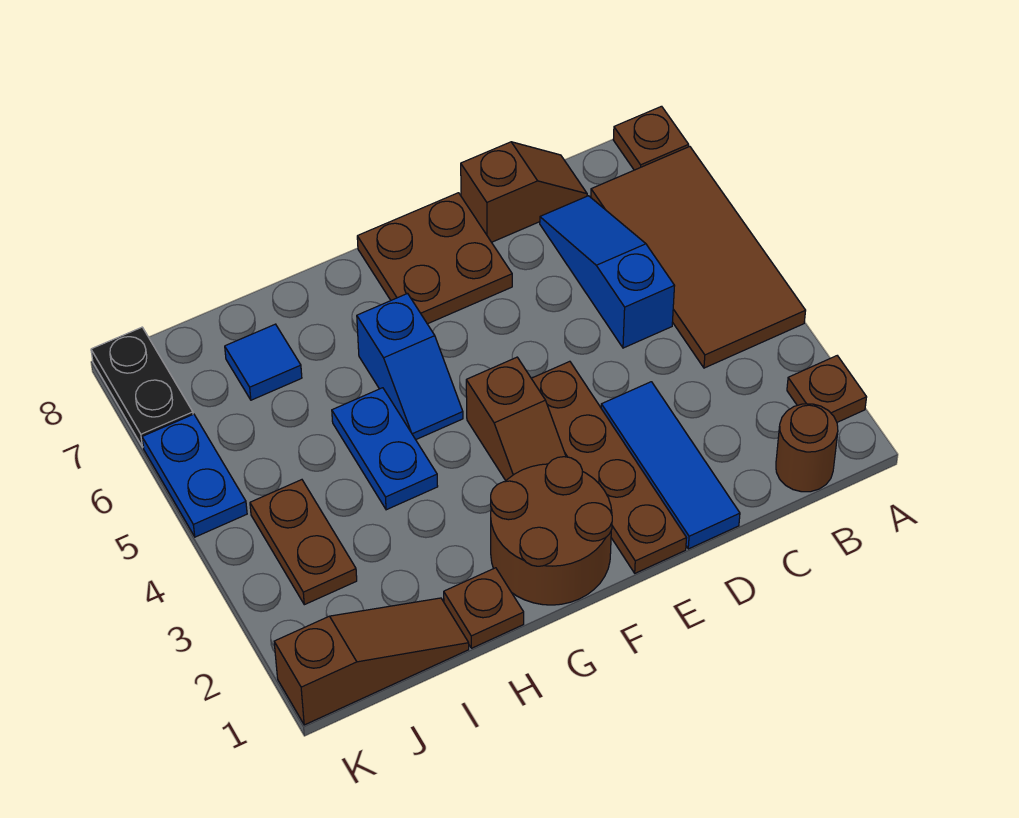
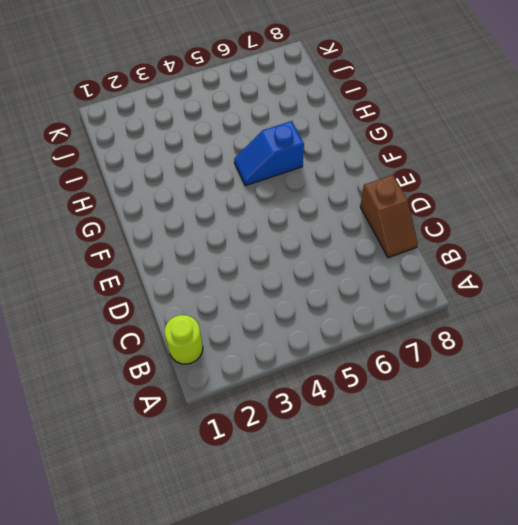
lime 1x1 round brick [164,315,203,364] -> brown 1x1 round brick [776,404,838,492]
none -> brown 1x1 plate [787,356,867,422]
none -> brown 2x4 tile [591,147,806,368]
none -> brown 1x1 plate [613,106,689,170]

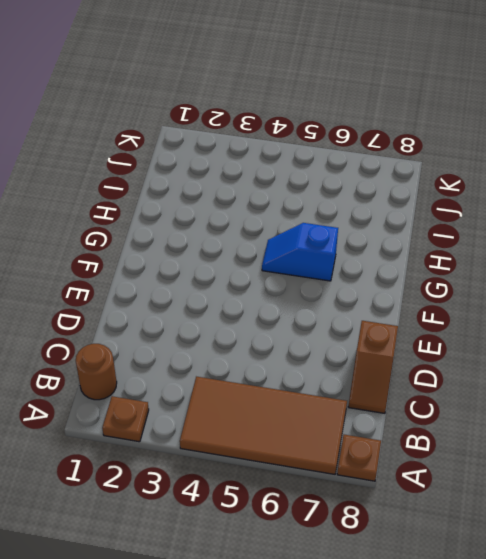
none -> blue 1x3 slope [540,196,674,348]
none -> blue 1x3 tile [601,382,740,549]
none -> brown 1x4 plate [531,361,686,573]

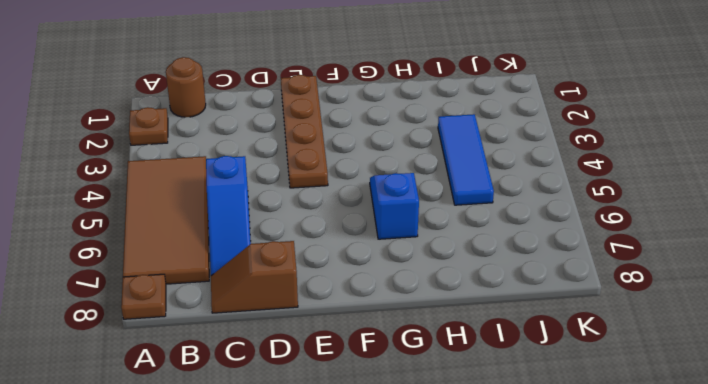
blue 1x3 tile [438,114,494,205] -> blue 1x3 tile moved to [601,382,740,549]
none -> brown 2x2 plate [357,193,512,324]
none -> brown 2x2 round brick [491,457,612,605]
none -> brown 1x2 slope [466,357,566,481]

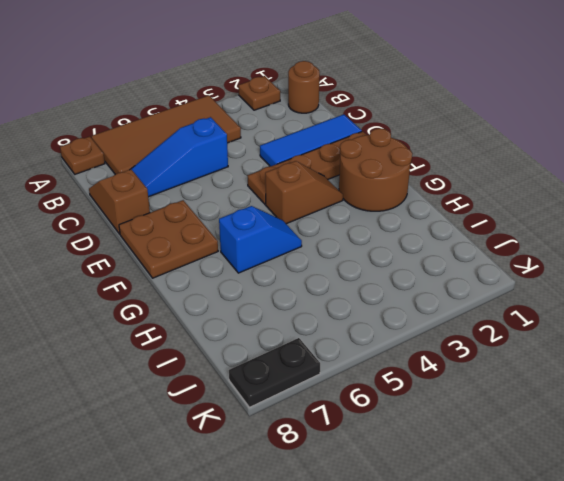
none -> brown 1x1 plate [444,568,524,648]
none -> blue 1x2 plate [332,388,438,510]
none -> brown 1x3 slope [274,598,469,725]

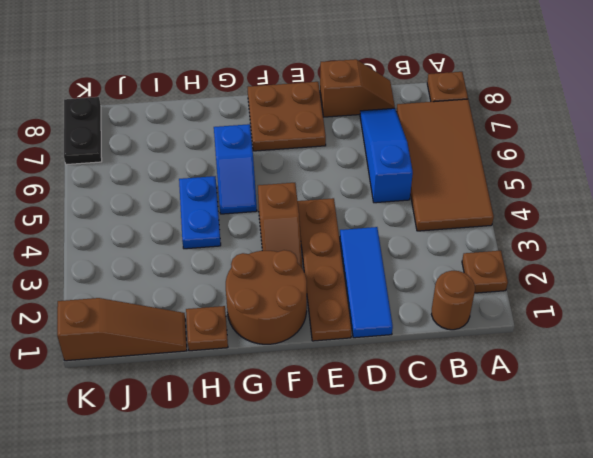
none -> blue 1x1 tile [225,324,302,400]
none -> brown 1x2 plate [250,480,357,605]
none -> blue 1x2 plate [142,414,247,537]

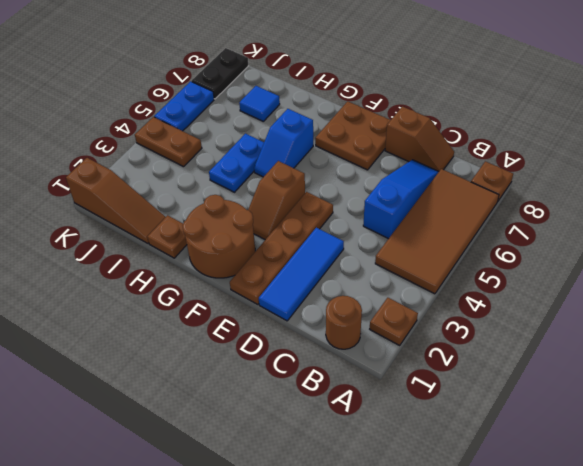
brown 1x2 plate [135,117,202,167] -> brown 1x2 plate turned to [250,480,357,605]

